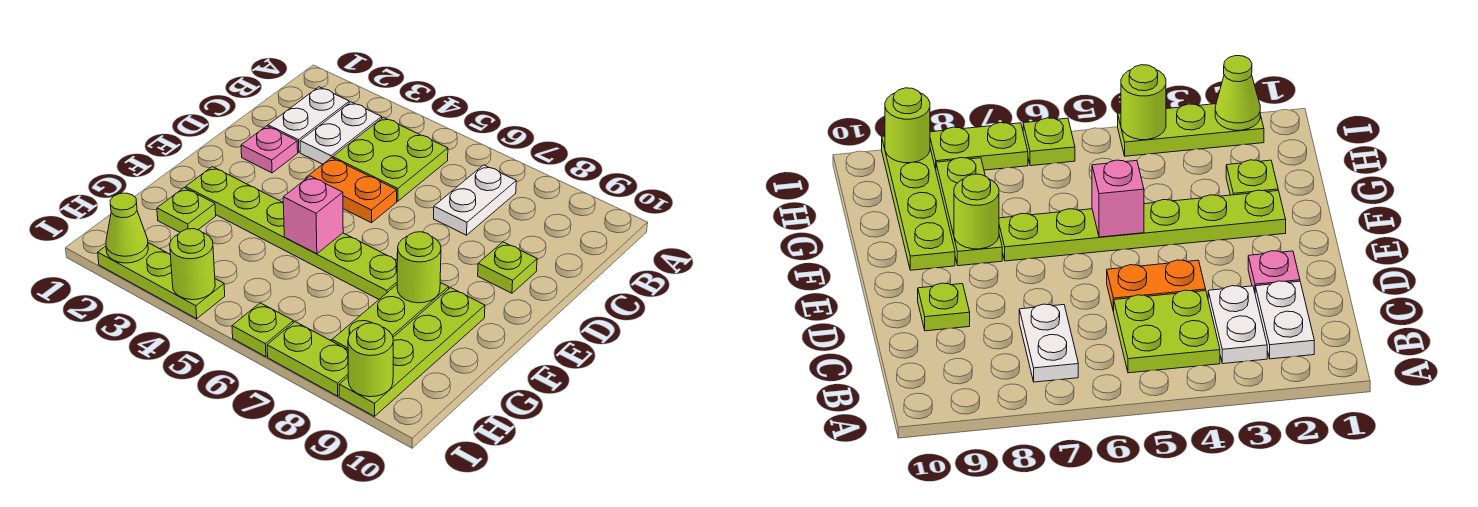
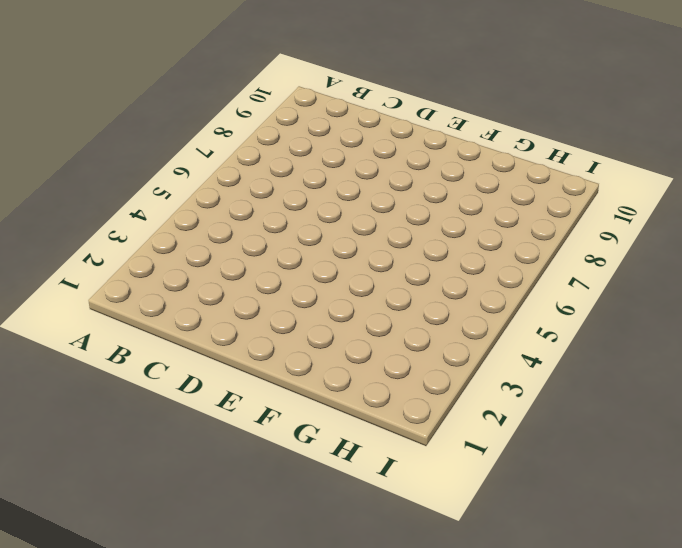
none -> white 1x2 plate [268,87,349,152]
none -> white 1x2 plate [300,102,382,164]
none -> lime 2x2 plate [333,117,448,201]

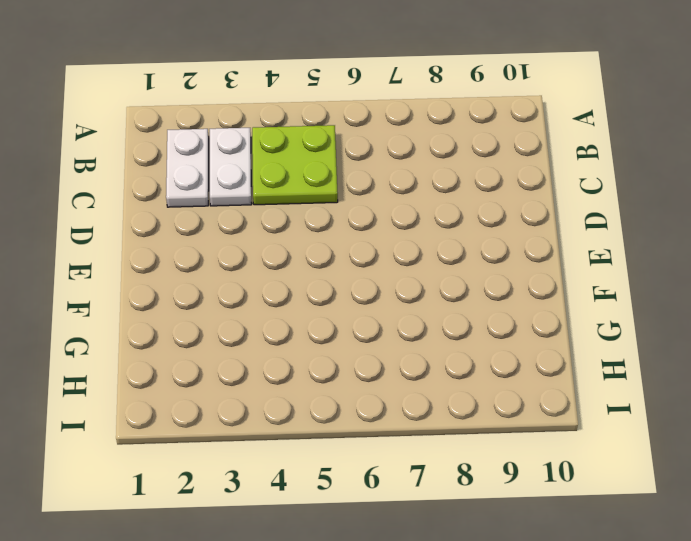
none -> white 1x2 plate [434,165,516,235]
none -> pink 1x1 plate [241,126,298,173]
none -> orange 1x2 plate [306,158,397,223]

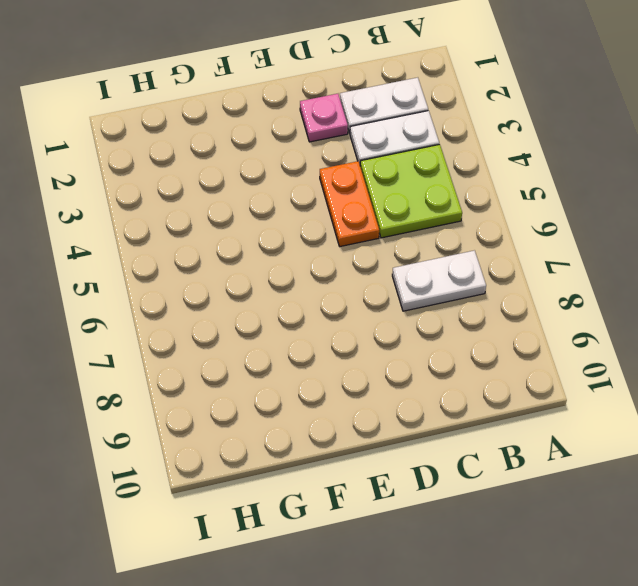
none -> lime 1x1 plate [478,242,537,293]
none -> lime 1x6 plate [186,167,397,299]
none -> lime 1x3 plate [332,283,449,350]

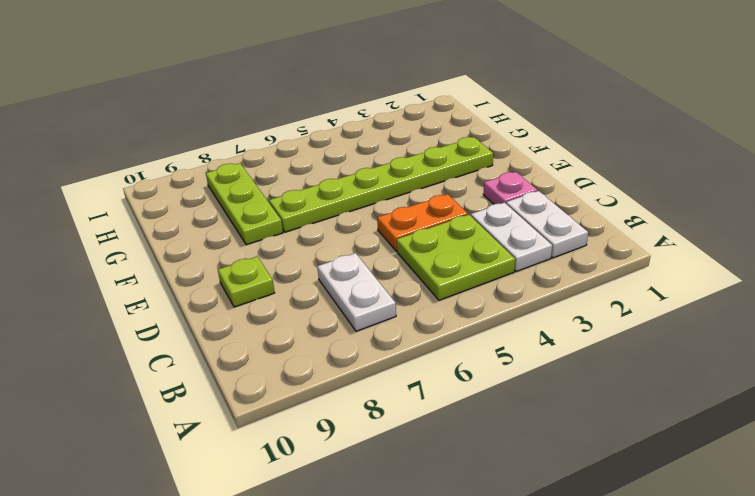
none -> lime 1x4 plate [339,288,485,416]
none -> lime 1x1 plate [157,188,216,232]
none -> lime 1x3 plate [98,243,225,319]

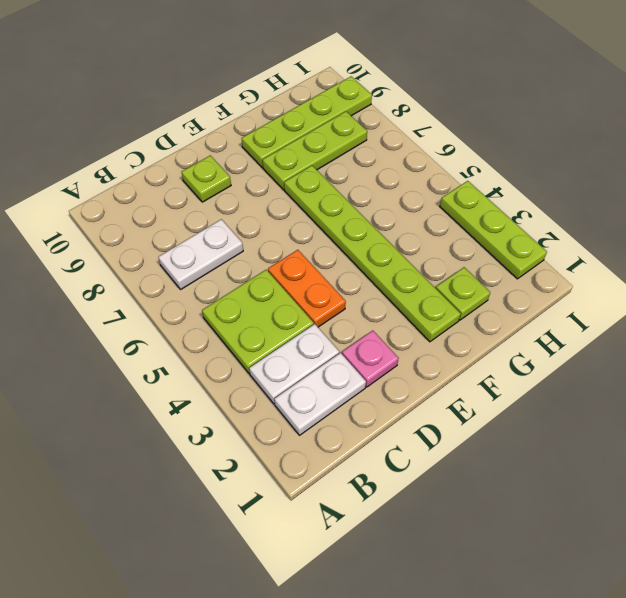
none -> lime 1x1 plate [232,303,294,357]
none -> lime 1x2 plate [267,322,348,396]
none -> pink 1x1 brick [283,176,343,254]

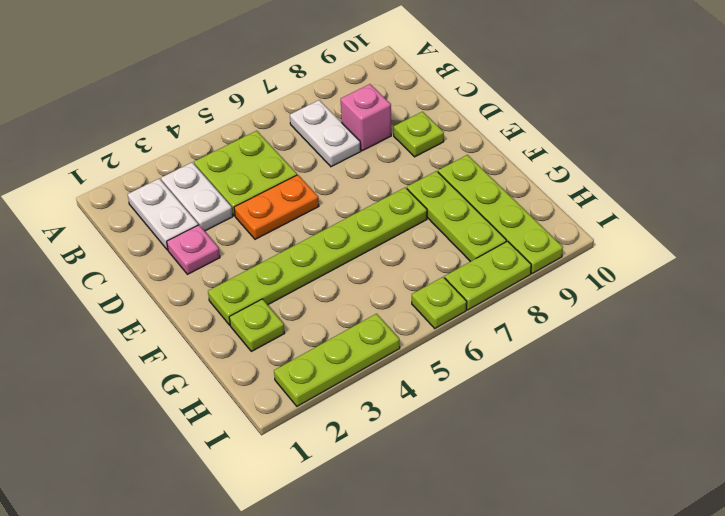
pink 1x1 brick [341,84,391,151] -> pink 1x1 brick moved to [283,176,343,254]
none -> lime 1x1 round brick [397,232,441,303]
none -> lime 1x1 cone [106,193,148,263]
none -> lime 1x1 round brick [170,229,215,300]

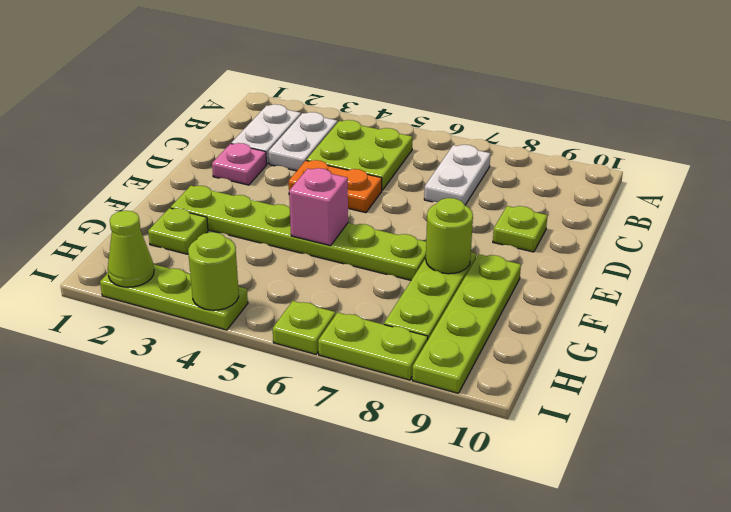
none -> lime 1x1 round brick [348,323,393,397]

